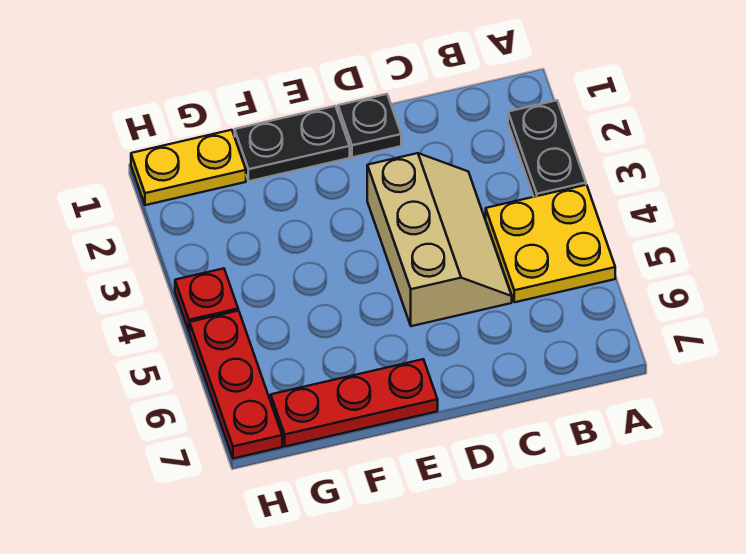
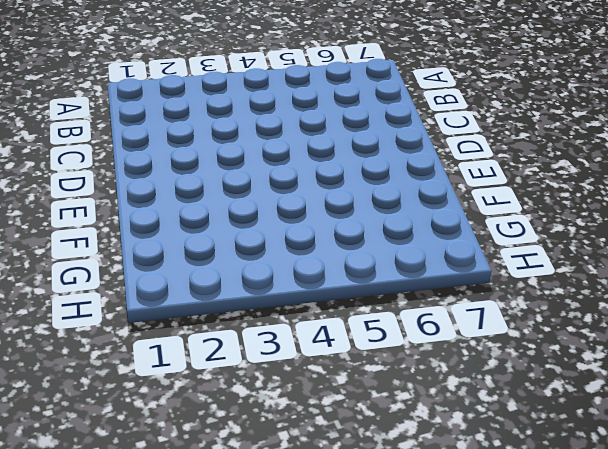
none -> black 1x2 plate [508,100,586,197]
none -> yellow 2x2 plate [486,185,615,302]

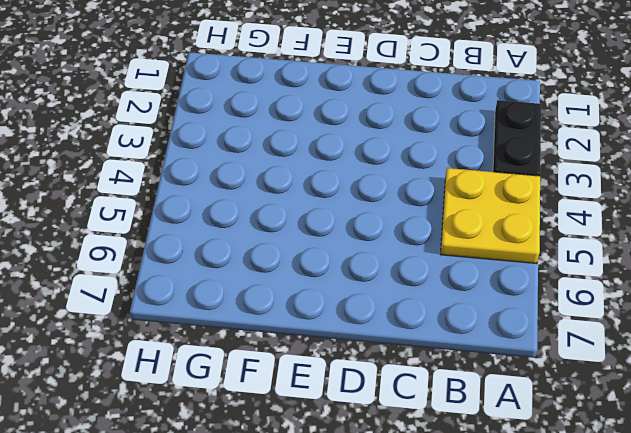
none -> tan 2x3 slope [367,153,512,326]
none -> black 1x1 plate [338,94,401,157]

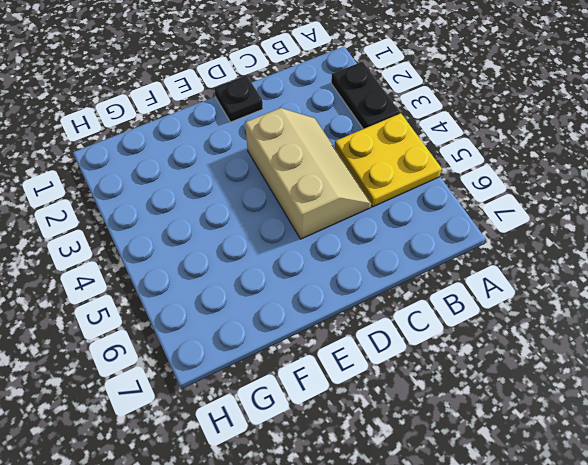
none -> black 1x2 plate [235,106,350,181]
none -> red 1x3 plate [271,359,438,446]

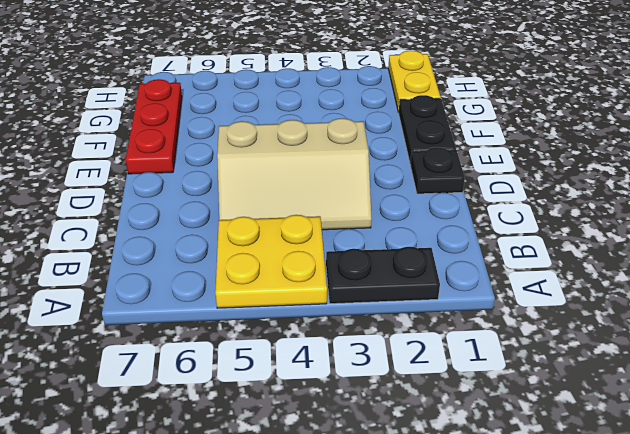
none -> red 1x1 plate [175,268,238,332]
none -> red 1x3 plate [190,311,282,458]

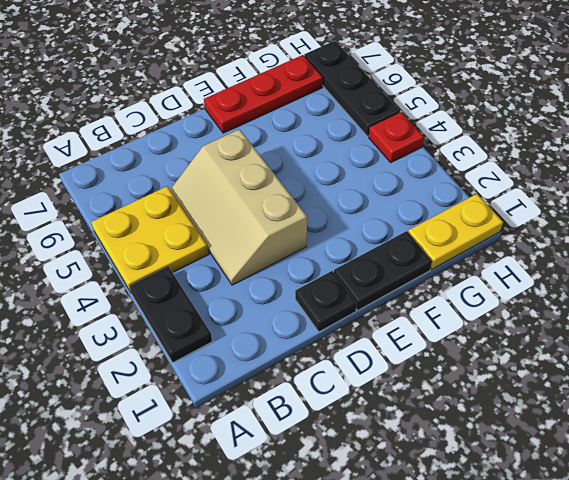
black 1x3 plate [304,41,400,136] -> red 1x3 plate [190,311,282,458]

